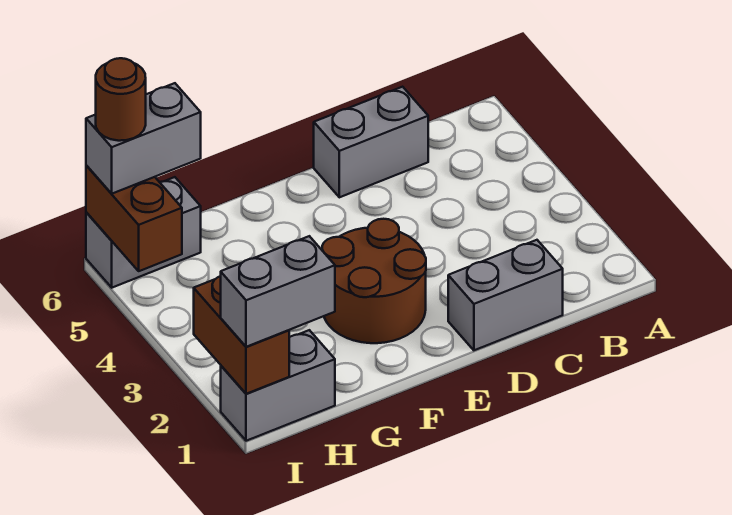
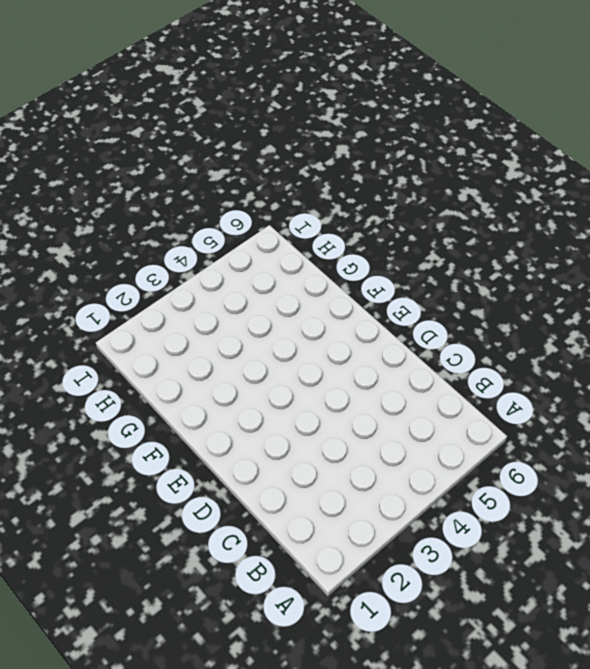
none -> grey 1x2 brick [448,240,563,350]
none -> grey 1x2 brick [314,87,428,197]

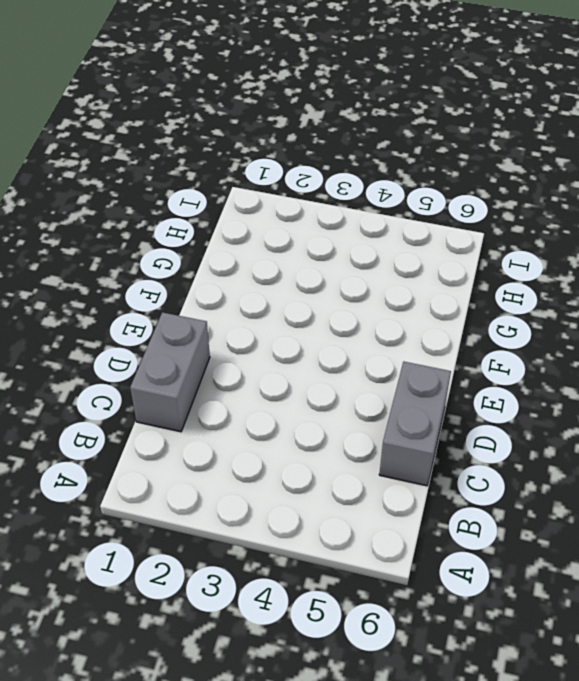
none -> brown 2x2 round brick [322,219,426,343]
none -> grey 1x2 brick [221,330,335,441]

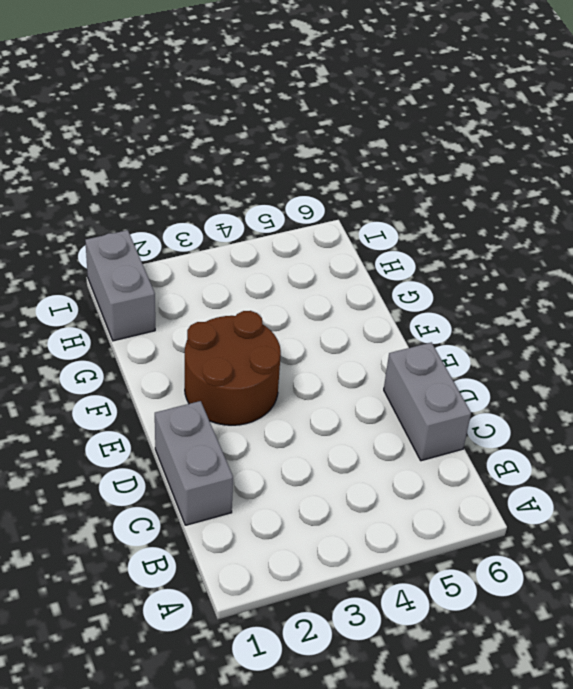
none -> grey 1x2 brick [86,177,201,288]
none -> brown 1x2 brick [194,276,289,394]

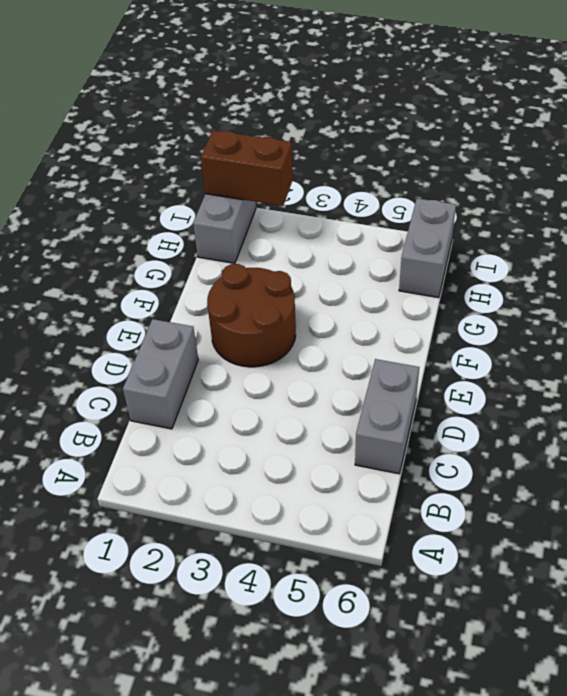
none -> brown 1x2 brick [86,166,182,271]
none -> grey 1x2 brick [221,236,335,347]

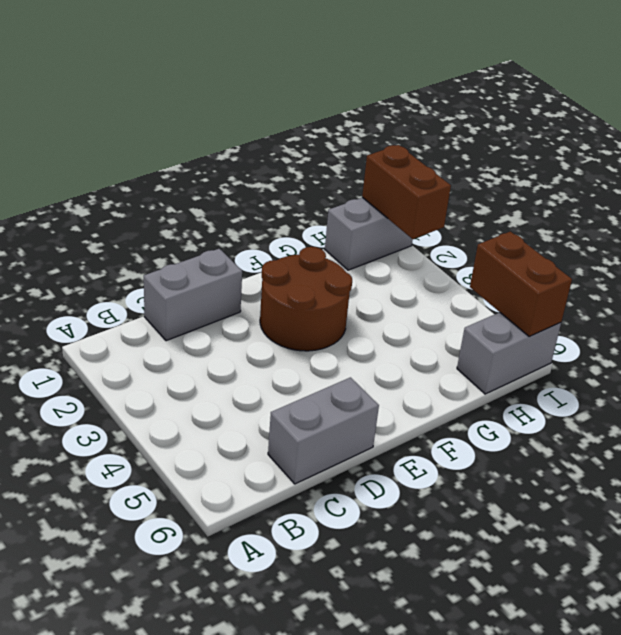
none -> grey 1x2 brick [221,236,335,347]
none -> grey 1x2 brick [86,83,201,194]

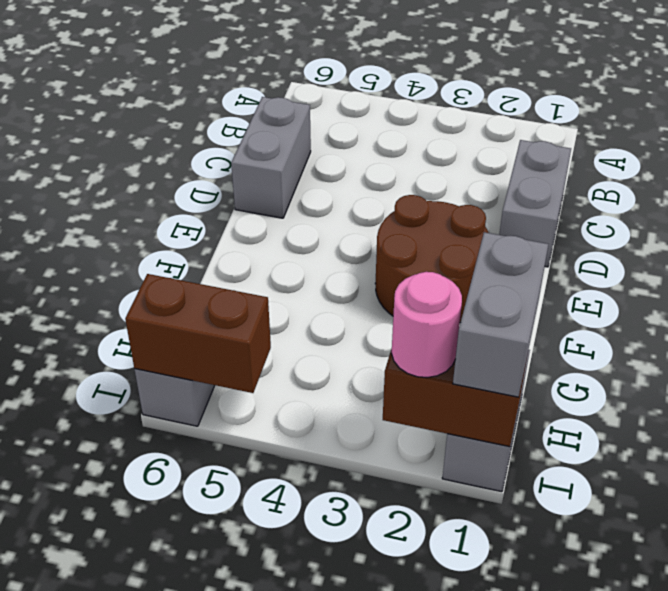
pink 1x1 round brick [391,272,462,378] -> none
none -> grey 1x2 brick [86,83,201,194]
none -> brown 1x1 round brick [96,58,146,141]

